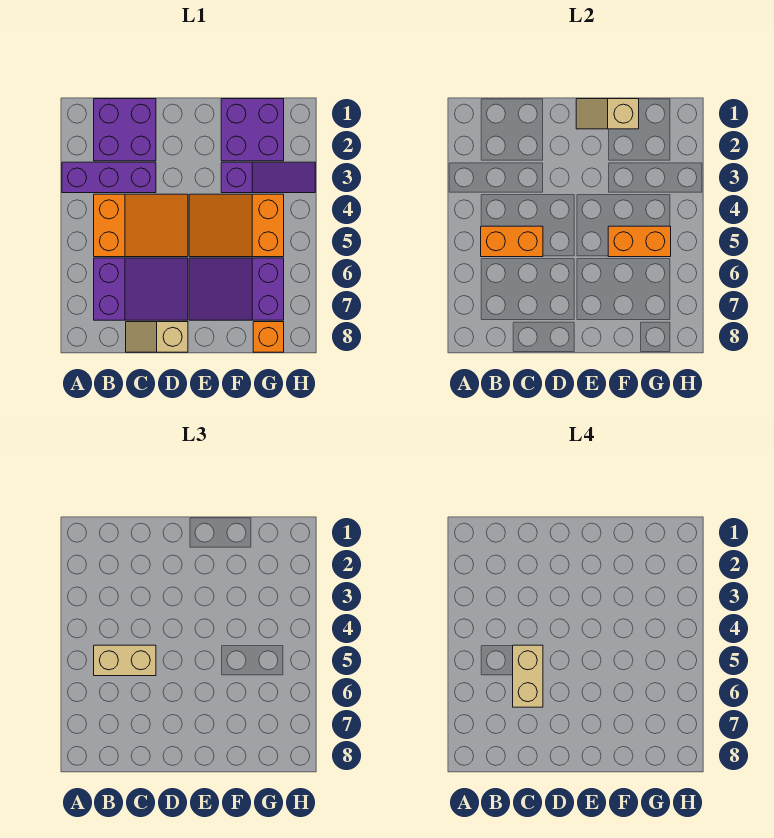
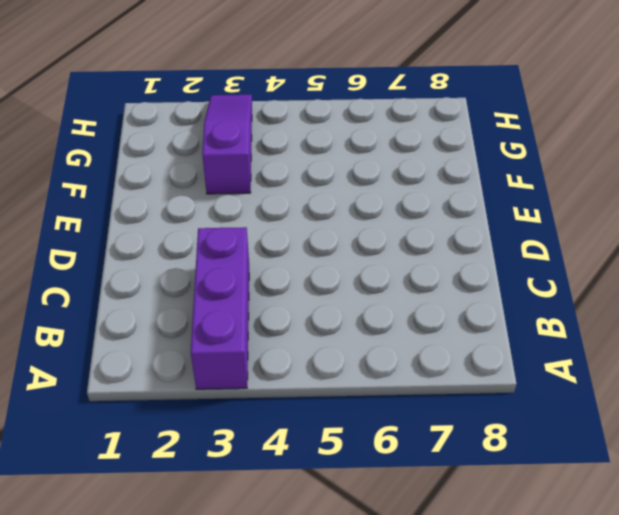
none -> purple 2x2 brick [94,99,156,161]
none -> orange 2x3 slope [94,194,188,257]
none -> purple 2x3 slope [94,258,188,320]

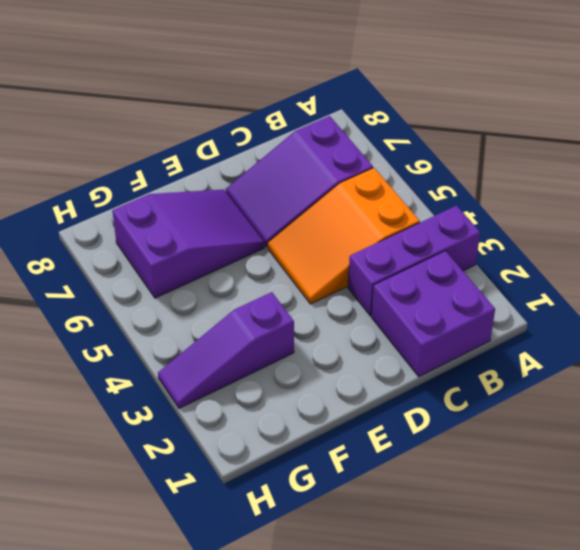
none -> tan 1x2 slope [126,322,188,352]
none -> orange 2x3 slope [189,194,284,257]
none -> purple 2x2 brick [221,99,284,161]

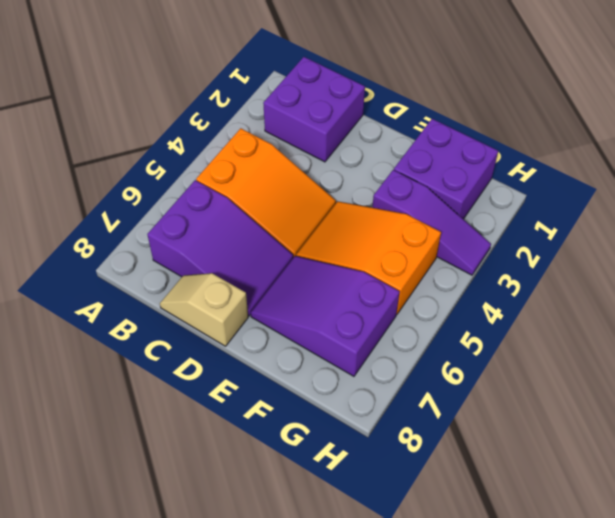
none -> purple 1x3 brick [62,162,156,193]
none -> orange 1x1 brick [253,322,284,352]
none -> orange 1x2 brick [481,226,543,257]

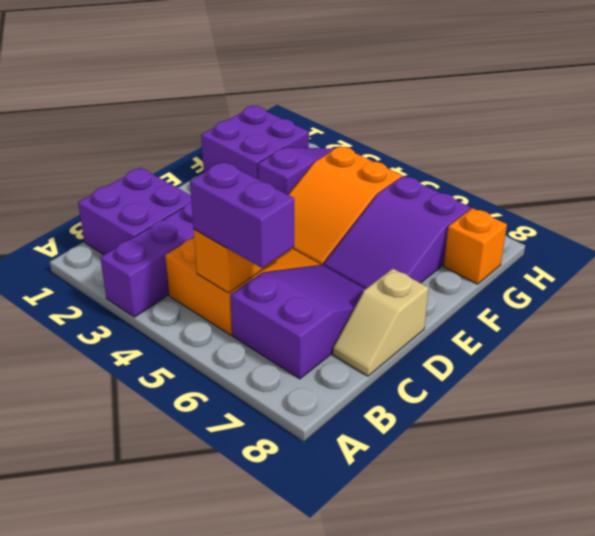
purple 1x2 brick [190,162,294,268] -> tan 1x2 brick [94,645,156,676]
none -> tan 1x2 slope [576,99,639,129]
none -> orange 1x2 brick [608,226,671,257]
none -> tan 1x2 brick [513,645,543,707]

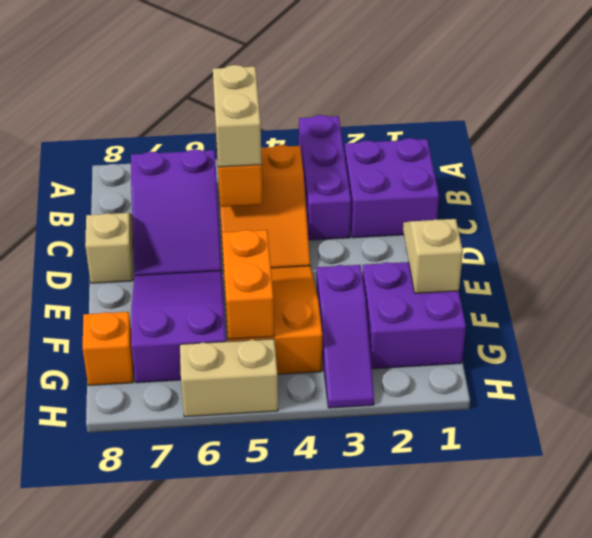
tan 1x2 brick [180,339,278,417] -> tan 1x2 brick moved to [513,645,543,707]

